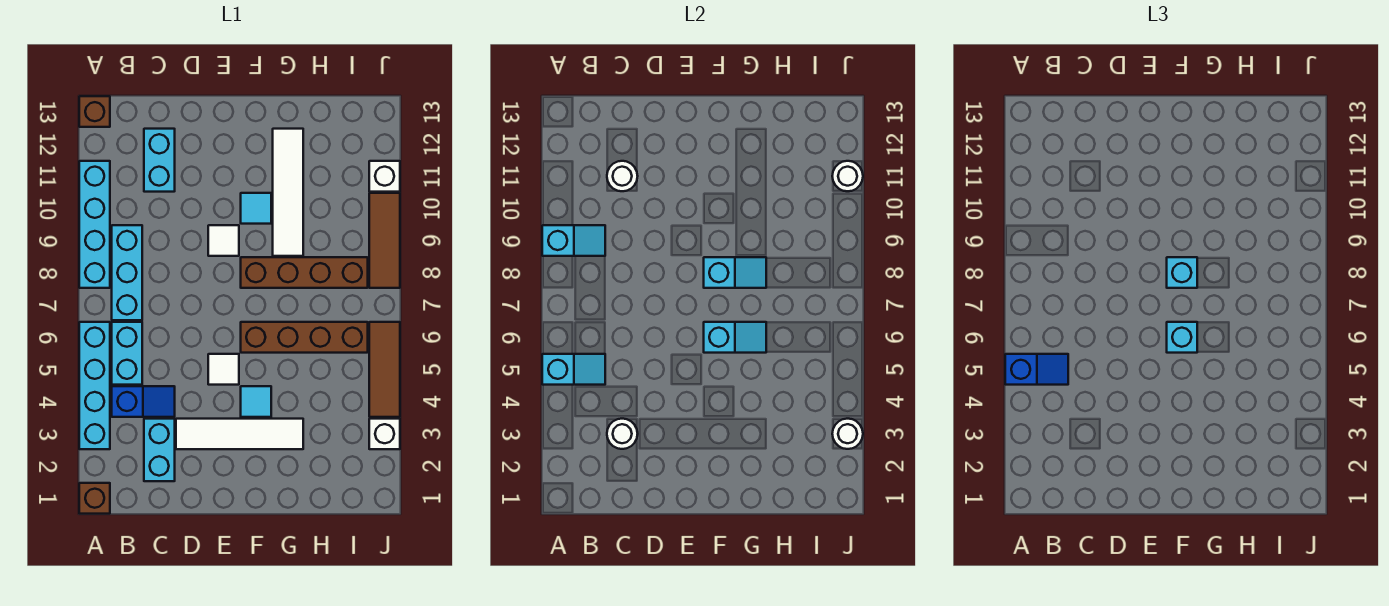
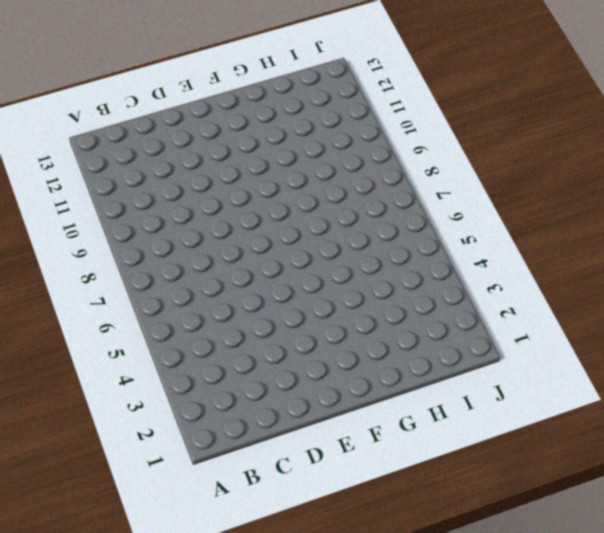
none -> brown 1x1 brick [79,483,110,514]
none -> cyan 1x4 brick [79,322,110,449]
none -> cyan 1x4 brick [79,161,110,288]
none -> brown 1x1 brick [79,96,110,127]

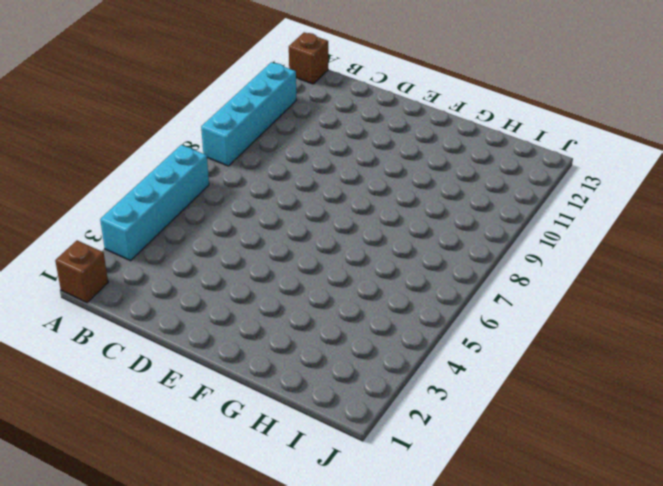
none -> blue 1x2 slope [112,386,175,417]
none -> cyan 1x2 brick [112,322,142,385]
none -> cyan 1x3 brick [112,225,142,320]
none -> cyan 1x2 brick [144,419,175,481]

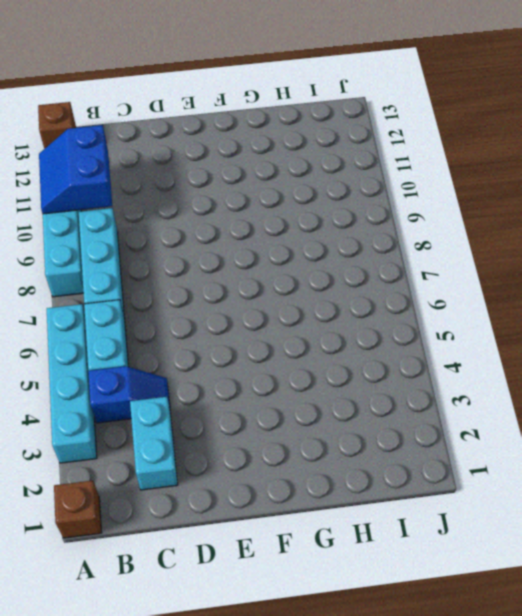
blue 2x2 slope [39,125,112,214] -> none
none -> cyan 1x2 brick [144,129,175,192]
none -> white 1x4 tile [176,419,303,449]
none -> white 1x1 tile [208,354,239,385]
none -> white 1x1 tile [208,225,239,256]

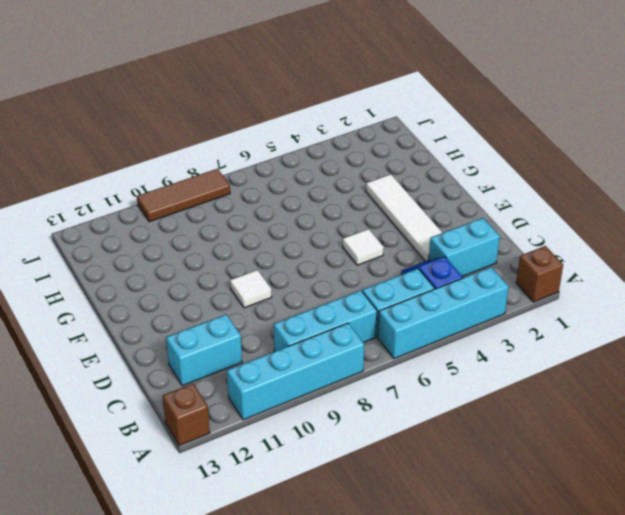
none -> cyan 1x1 tile [241,386,271,417]
none -> brown 1x4 brick [241,322,368,353]
none -> brown 1x4 brick [241,257,368,288]
none -> cyan 1x1 tile [241,193,271,224]

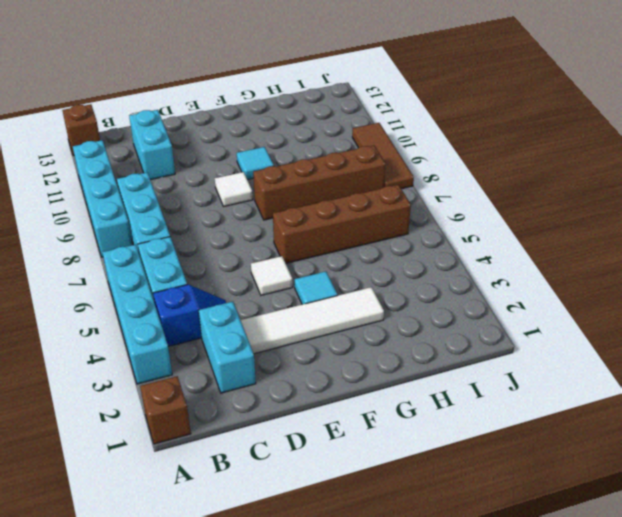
none -> white 1x4 tile [273,129,303,256]
none -> white 1x1 brick [369,419,400,449]
none -> brown 1x3 tile [369,322,400,417]
none -> white 1x1 brick [369,161,400,192]

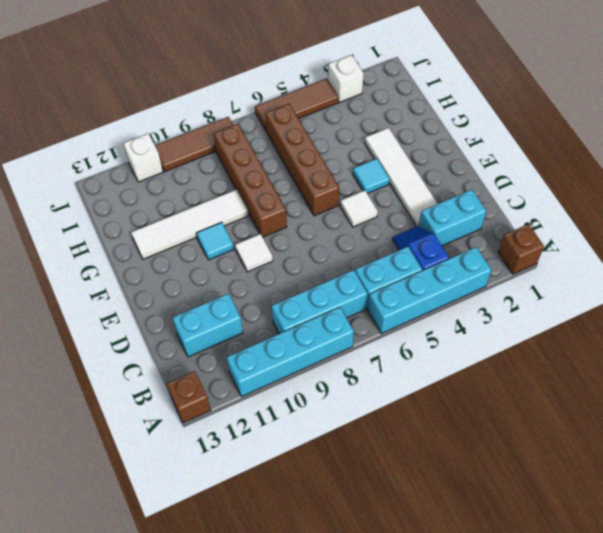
none -> cyan 1x2 slope [542,354,605,385]
none -> cyan 1x2 slope [542,225,605,256]
none -> white 1x1 round brick [607,419,638,449]
none -> white 1x1 round brick [607,161,638,191]

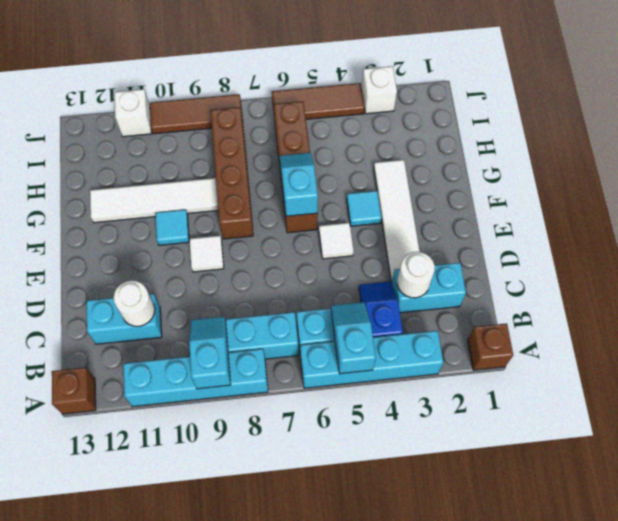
none -> cyan 1x2 slope [704,257,766,288]
none -> white 1x1 round brick [832,419,863,449]
none -> white 1x1 round brick [832,161,863,191]
none -> blue 1x2 slope [1005,354,1068,385]

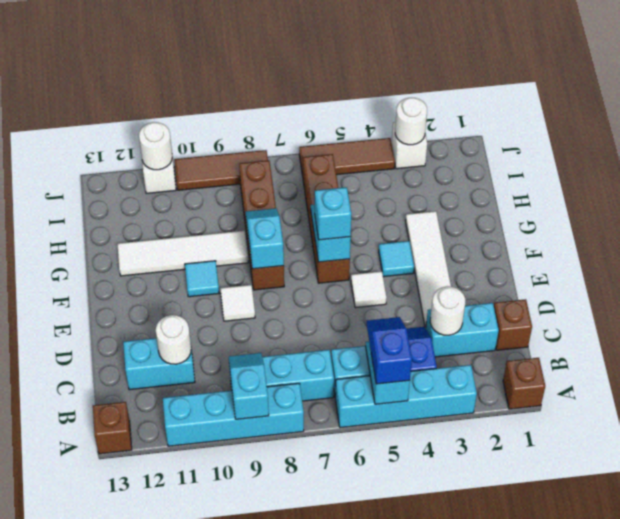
brown 1x1 brick [494,299,532,350] -> none
none -> cyan 1x1 brick [1167,257,1197,288]

